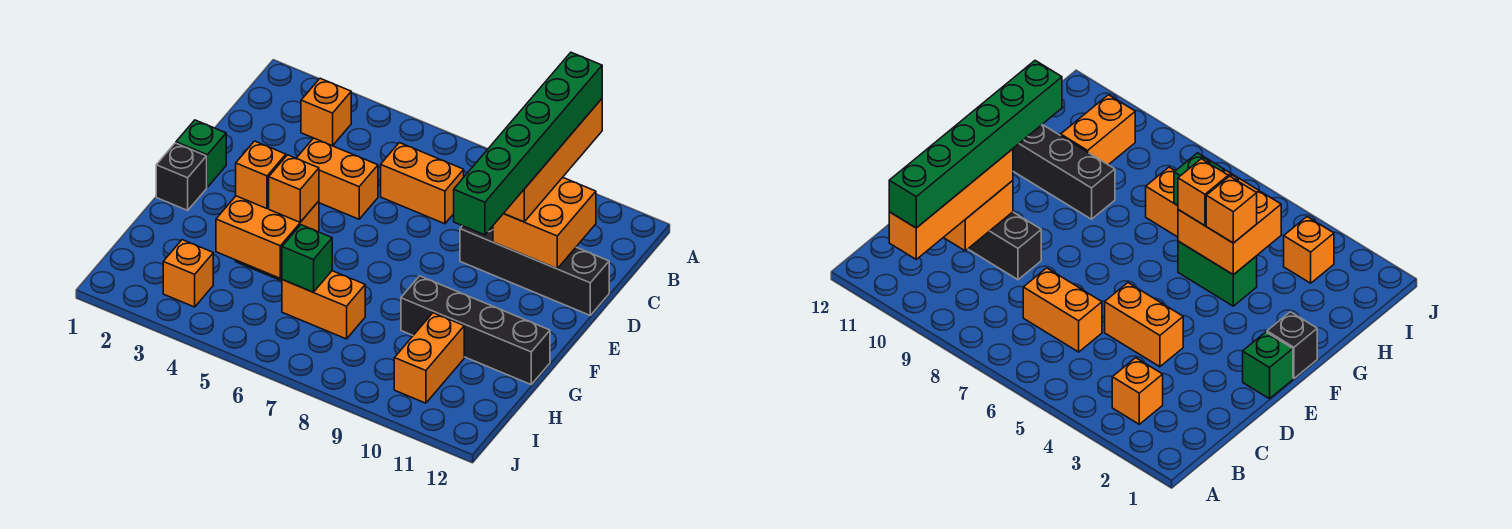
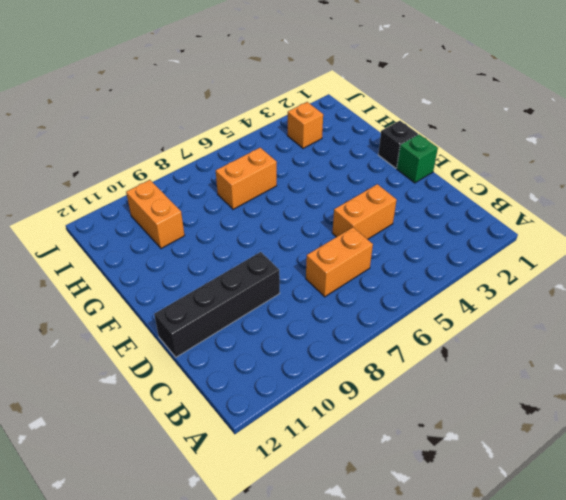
none -> orange 1x1 brick [301,78,351,146]
none -> green 1x2 brick [1178,241,1257,306]
none -> black 1x4 brick [401,276,550,384]

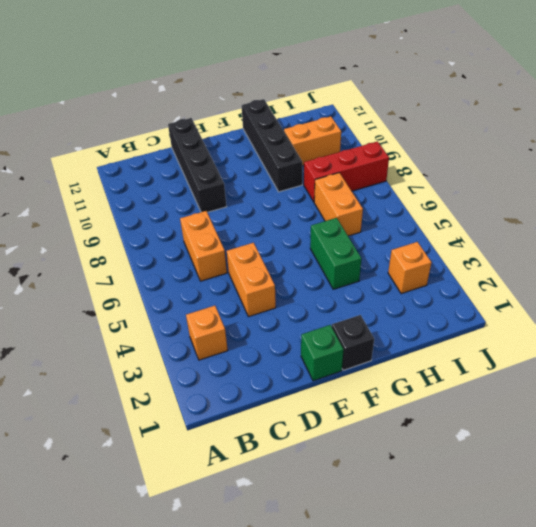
red 1x3 brick [304,142,389,202] -> none
none -> orange 2x2 brick [493,177,596,269]
none -> orange 2x2 brick [216,196,319,278]
none -> green 1x1 brick [282,225,332,292]

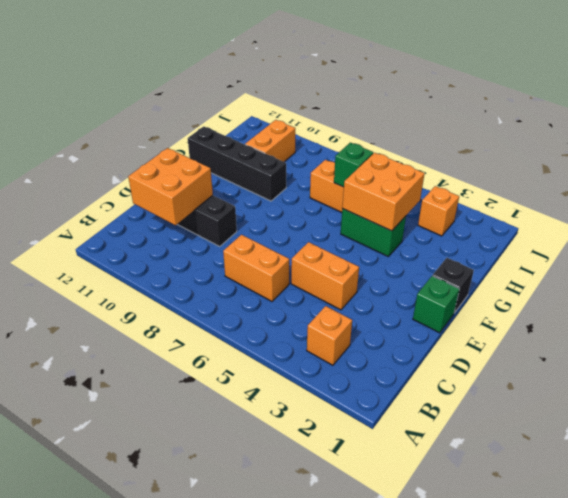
none -> orange 1x4 brick [504,99,602,222]
none -> orange 1x1 brick [236,141,286,209]
none -> orange 1x1 brick [269,155,319,222]

